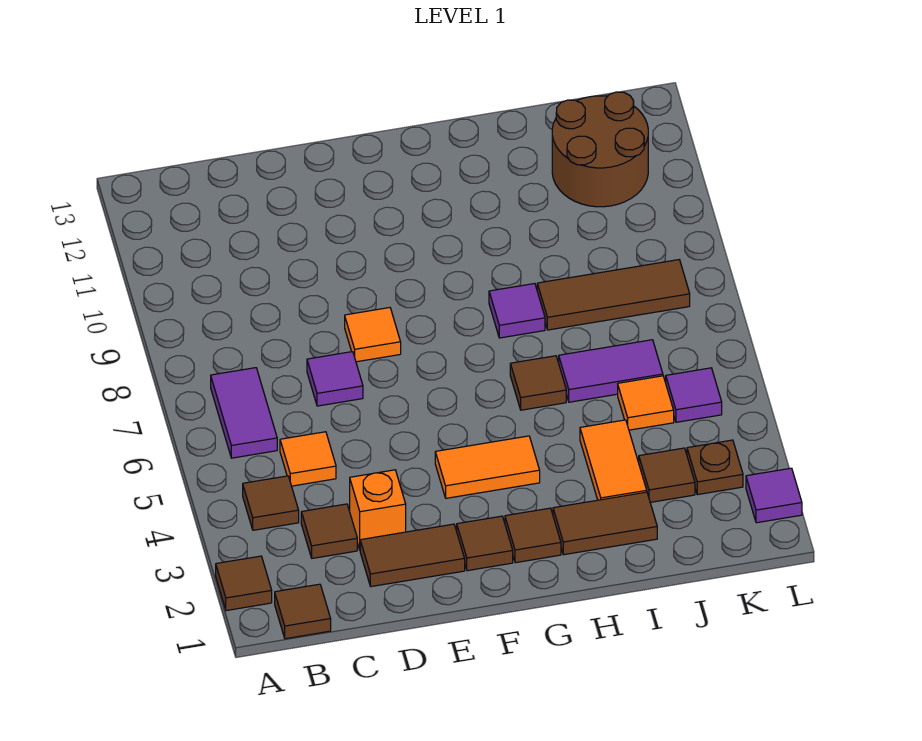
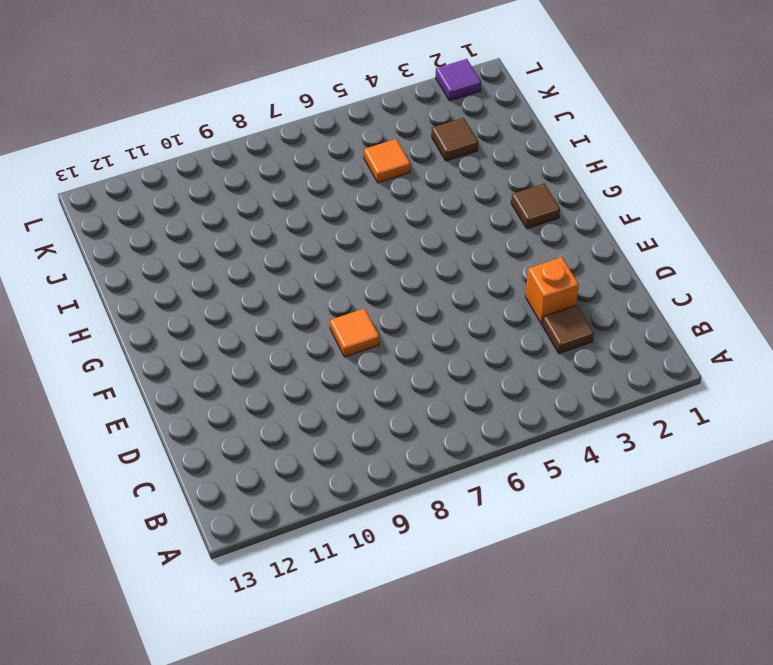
none -> brown 1x1 tile [216,556,272,611]
none -> brown 1x1 tile [275,584,331,639]
none -> brown 1x1 tile [243,476,299,530]

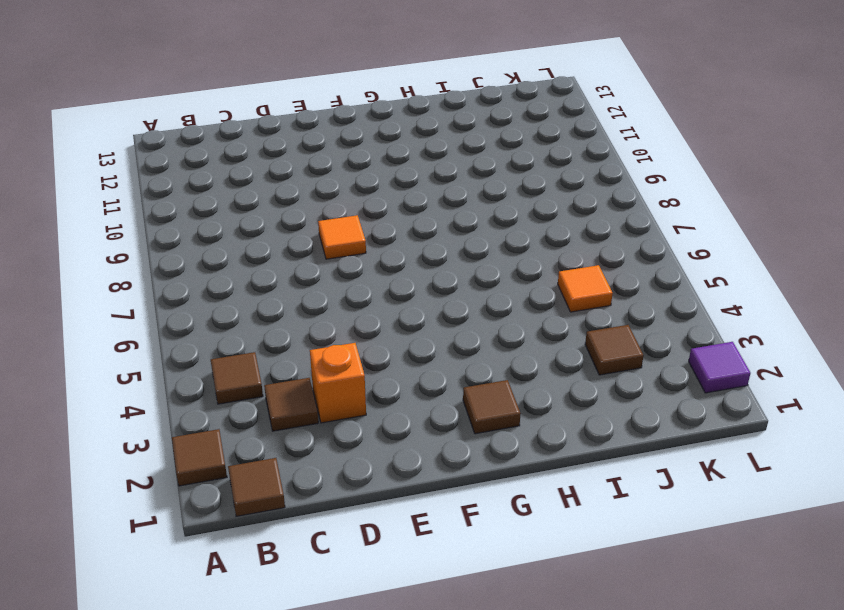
none -> purple 1x2 tile [211,368,277,458]
none -> orange 1x1 tile [280,432,336,486]
none -> brown 1x2 tile [360,524,465,587]

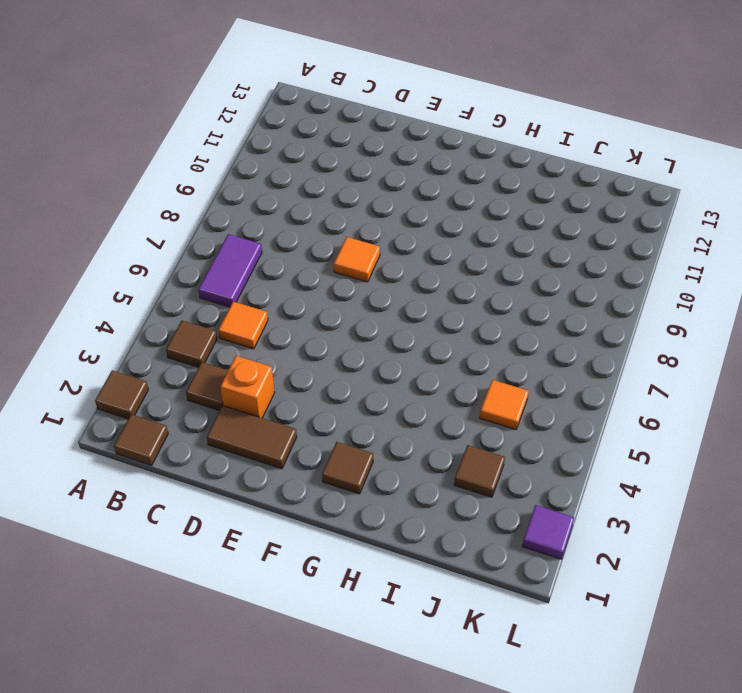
none -> purple 1x1 tile [307,352,363,406]
none -> brown 1x1 tile [457,516,513,571]
none -> orange 1x2 tile [435,436,540,498]

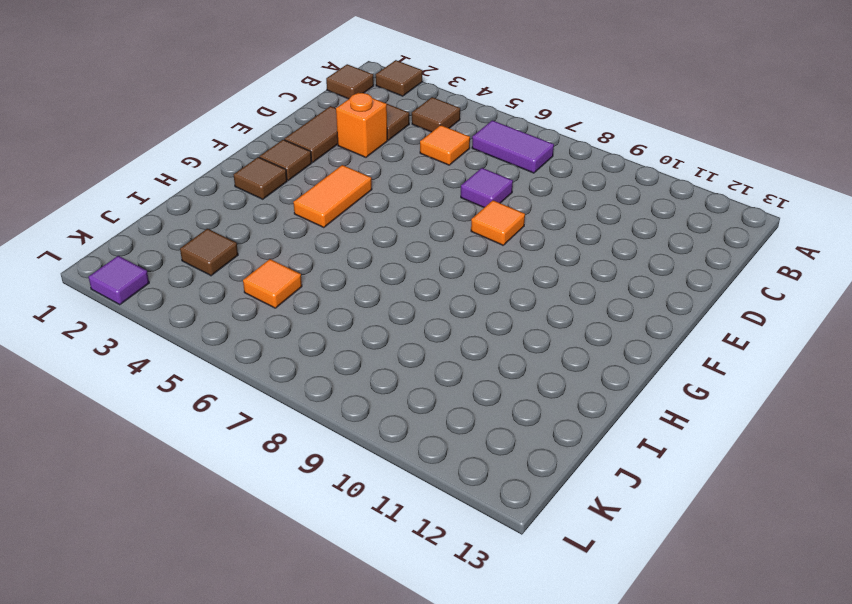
none -> brown 1x2 tile [553,492,657,555]
none -> brown 1x1 tile [510,356,566,410]
none -> purple 1x1 tile [489,284,545,338]

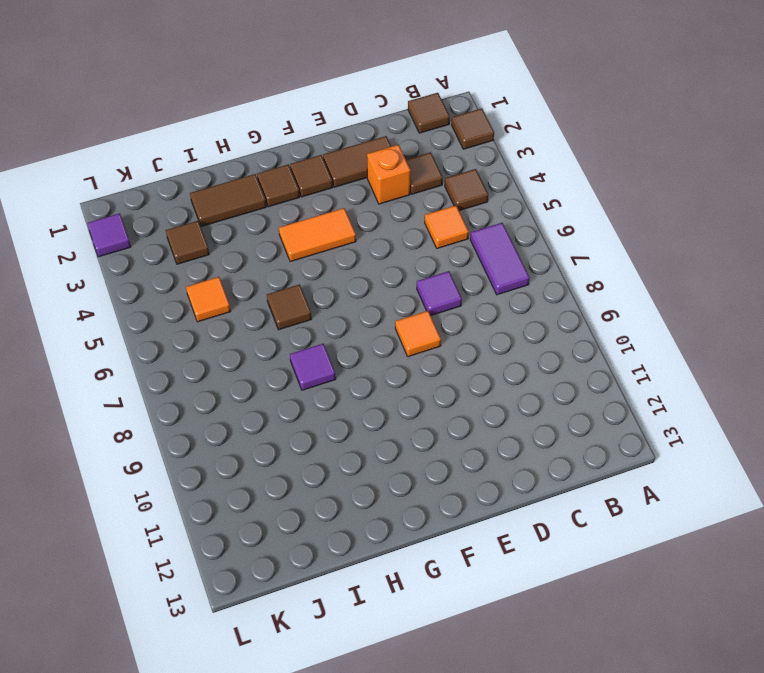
none -> orange 1x2 tile [580,420,647,500]
none -> purple 1x2 tile [559,340,663,402]
none -> brown 1x3 tile [537,260,690,330]

